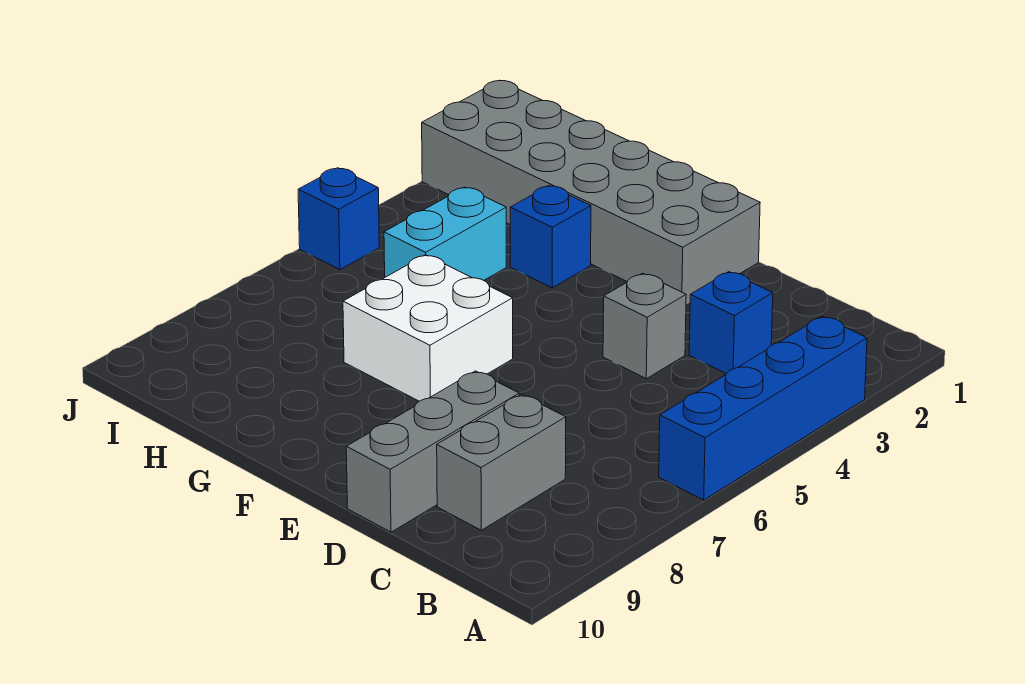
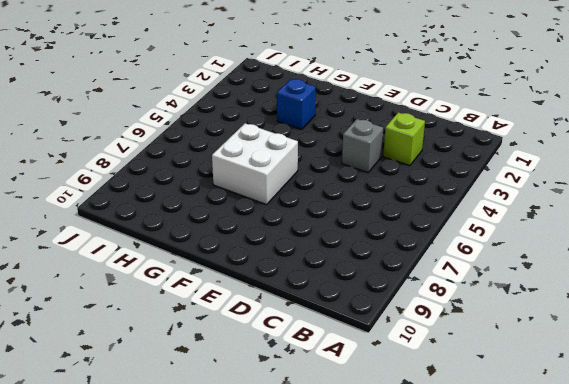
lime 1x1 brick [383,112,425,166] -> blue 1x1 brick [689,272,773,374]
none -> blue 1x4 brick [659,316,867,500]
none -> grey 1x2 brick [437,394,566,530]

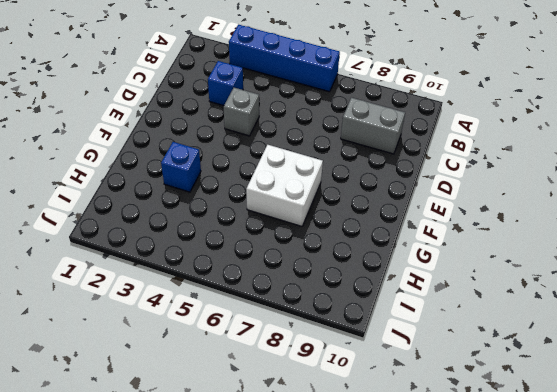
none -> grey 1x3 brick [346,371,519,532]
none -> grey 2x6 brick [422,80,760,305]

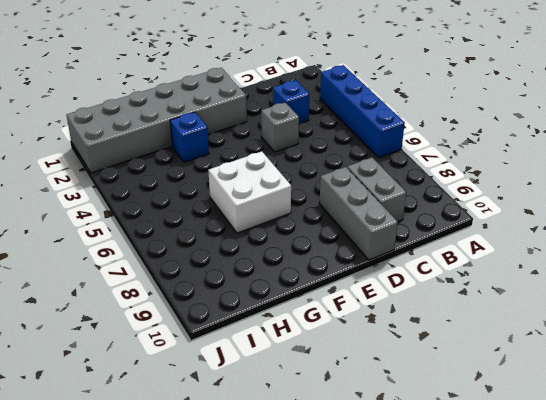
none -> cyan 1x2 brick [384,187,506,280]
none -> blue 1x1 brick [298,168,379,270]

